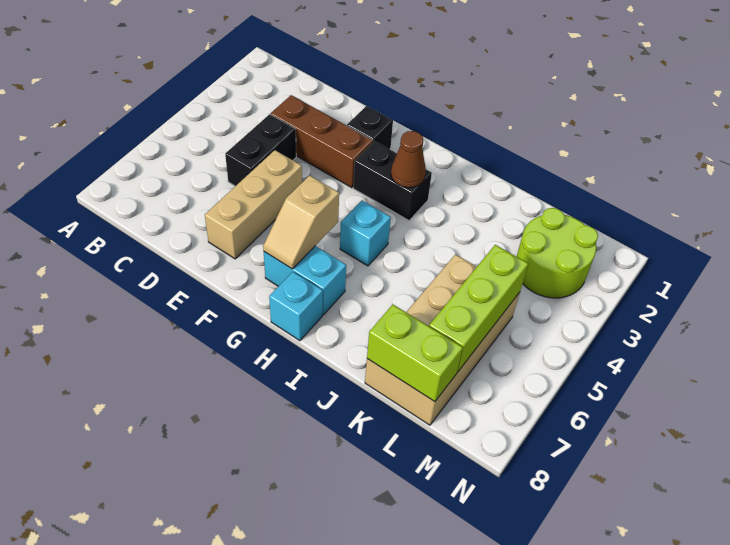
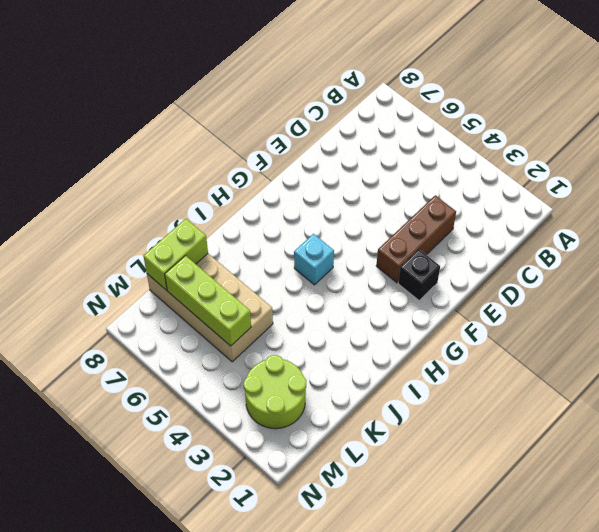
none -> black 1x2 brick [225,114,296,186]
none -> tan 1x3 brick [205,150,302,259]
none -> black 1x2 brick [353,141,432,220]

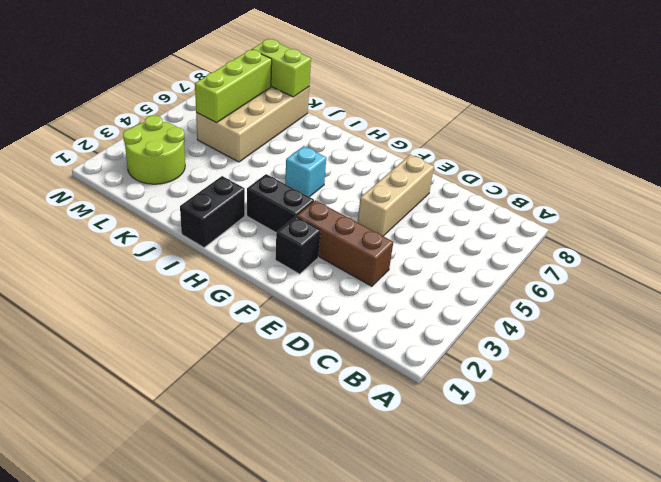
black 1x2 brick [180,176,245,248] -> black 1x2 brick moved to [225,114,296,186]
none -> cyan 1x2 brick [264,246,346,315]
none -> cyan 1x1 brick [269,272,323,341]
none -> tan 1x2 slope [263,175,339,269]

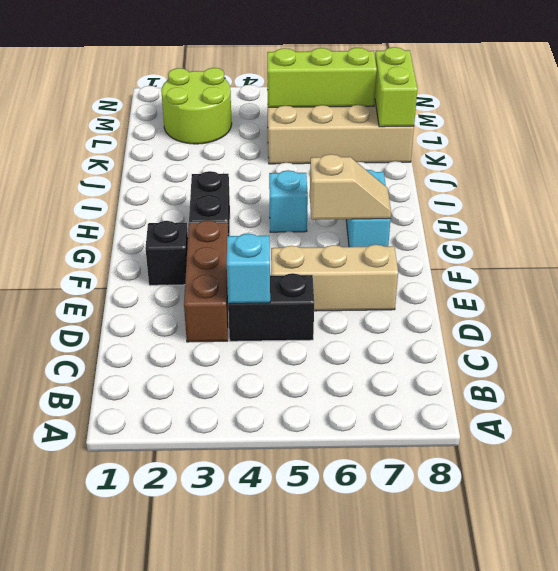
cyan 1x1 brick [227,234,270,304] -> cyan 1x1 brick moved to [269,272,323,341]
none -> brown 1x1 cone [391,131,426,188]

